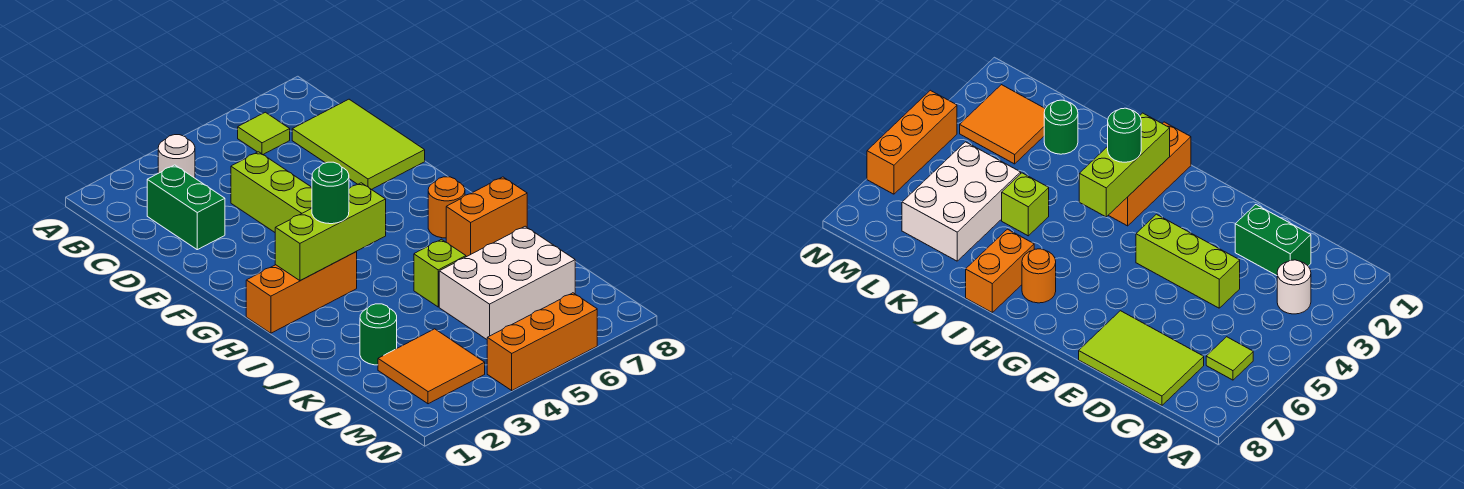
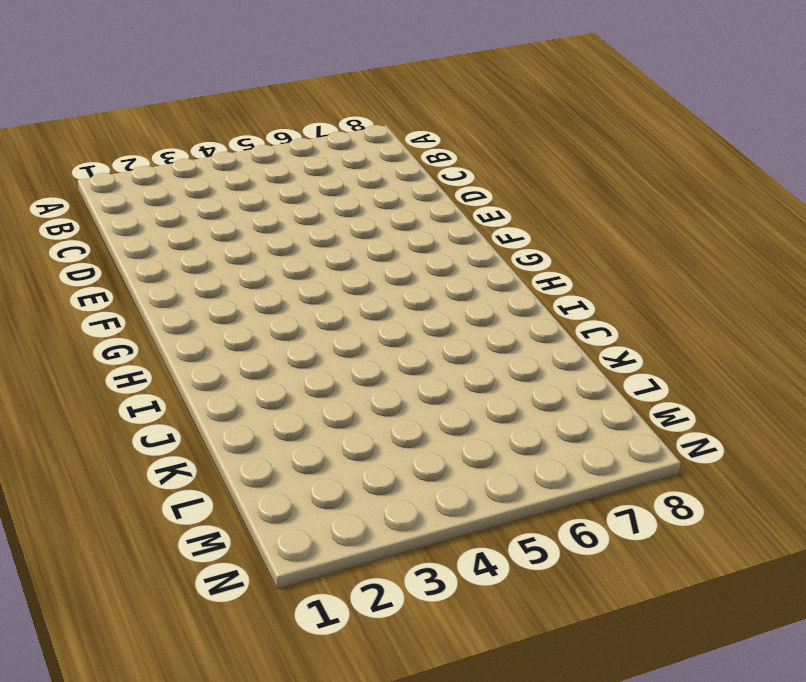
none -> white 1x1 round brick [158,135,195,178]
none -> lime 1x1 tile [238,112,290,154]
none -> green 1x2 brick [147,165,225,250]

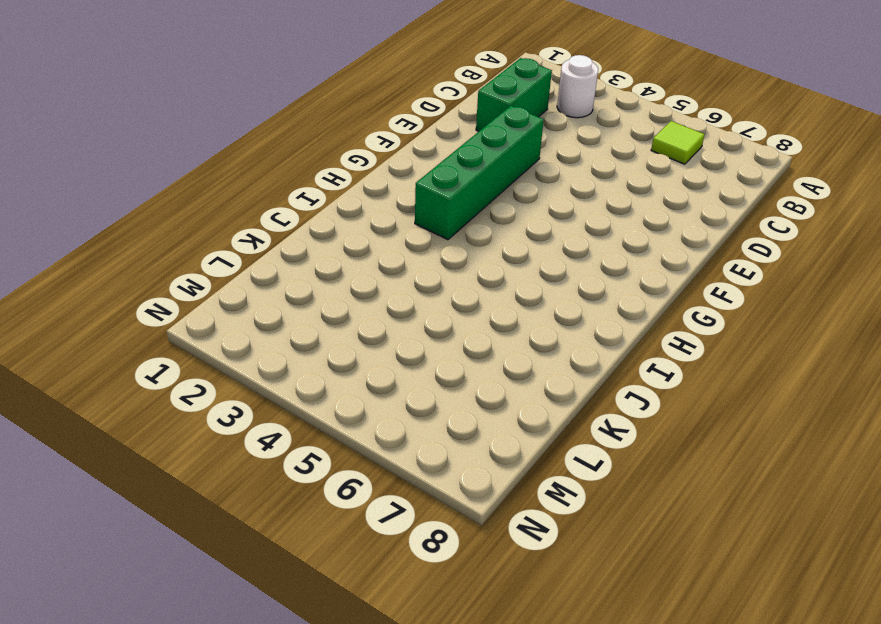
green 1x4 brick [415,106,544,240] -> orange 1x3 brick [246,252,357,333]
none -> lime 2x3 tile [292,99,425,190]
none -> lime 1x3 brick [231,152,312,232]
none -> orange 1x1 round brick [428,177,465,238]

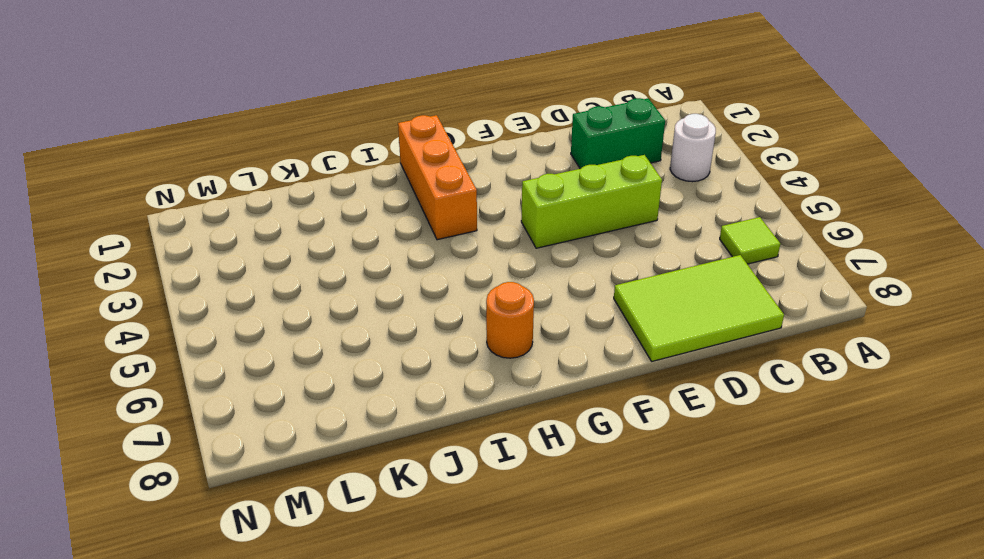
none -> orange 1x2 brick [446,177,527,257]
none -> lime 1x1 brick [414,239,466,307]
none -> green 1x1 round brick [360,304,397,365]

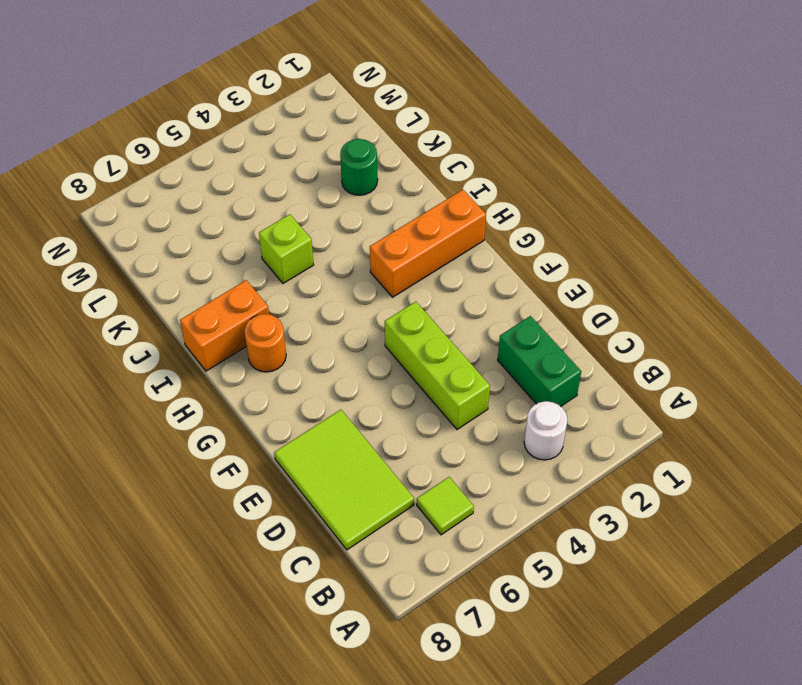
none -> white 2x3 brick [439,226,575,339]
none -> orange 2x2 tile [378,329,485,404]
none -> orange 1x3 brick [487,293,597,390]

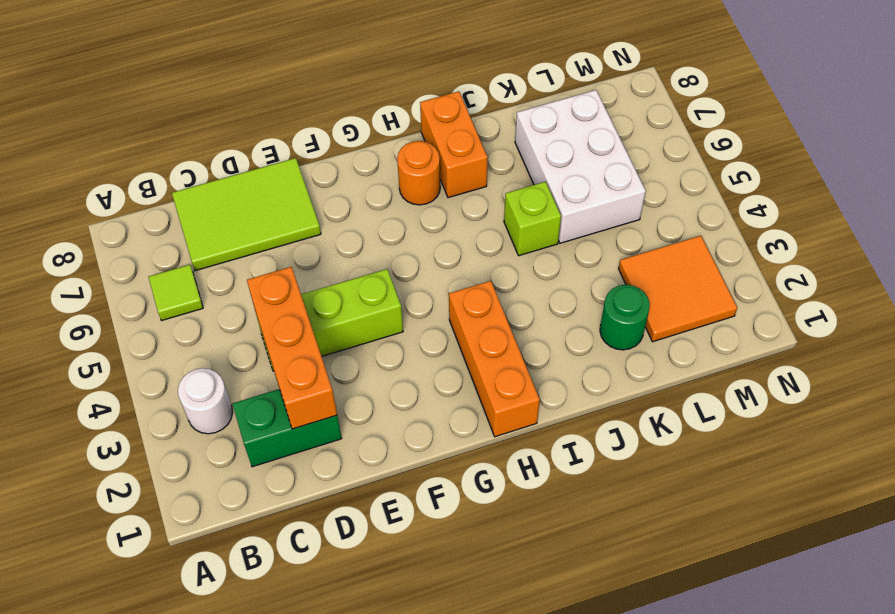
orange 1x3 brick [247,267,337,429] -> orange 1x3 brick moved to [487,293,597,390]
none -> lime 1x3 brick [275,183,386,281]
none -> green 1x1 round brick [312,162,349,224]

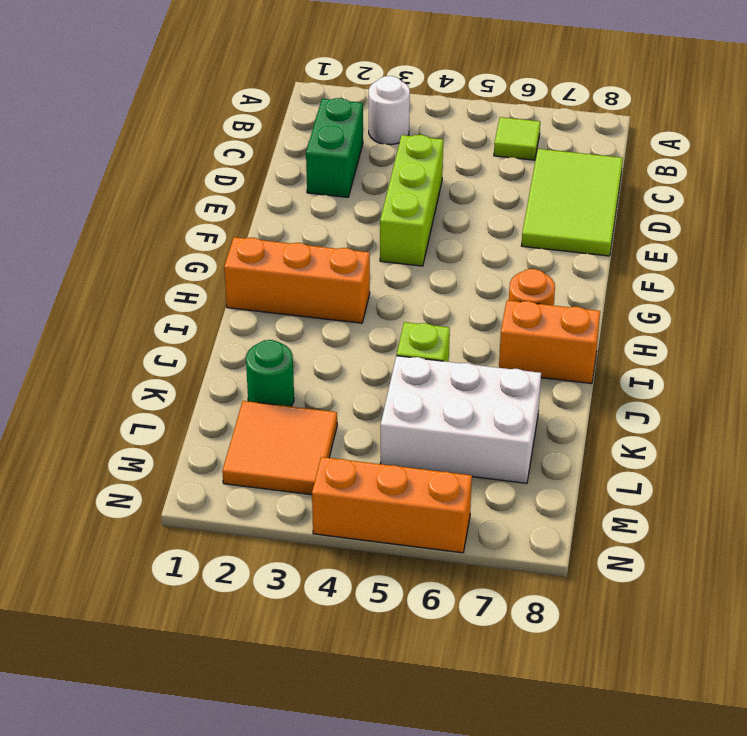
none -> lime 1x3 brick [275,183,386,281]
none -> green 1x1 round brick [312,162,349,224]

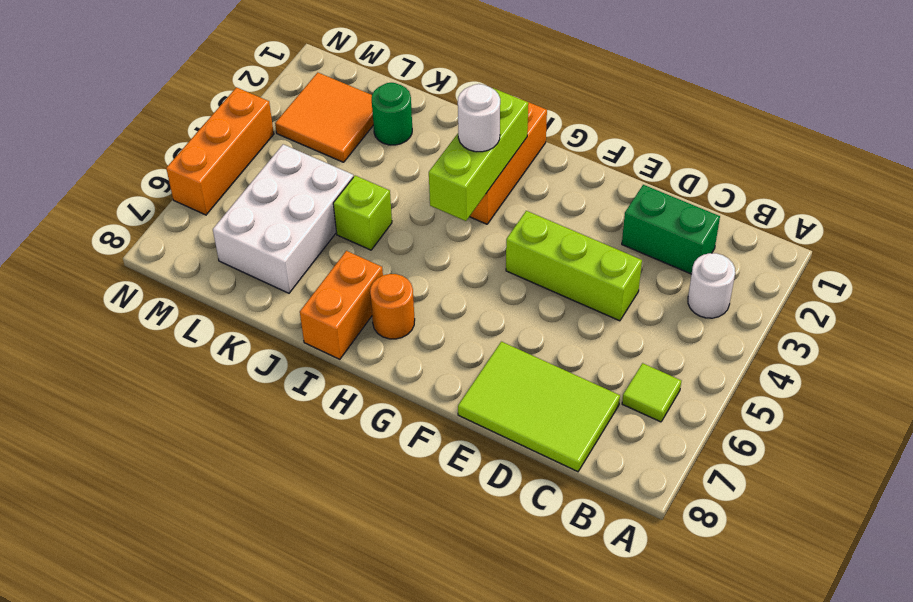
white 1x1 round brick [458,84,500,152] -> green 1x1 round brick [312,162,349,224]

